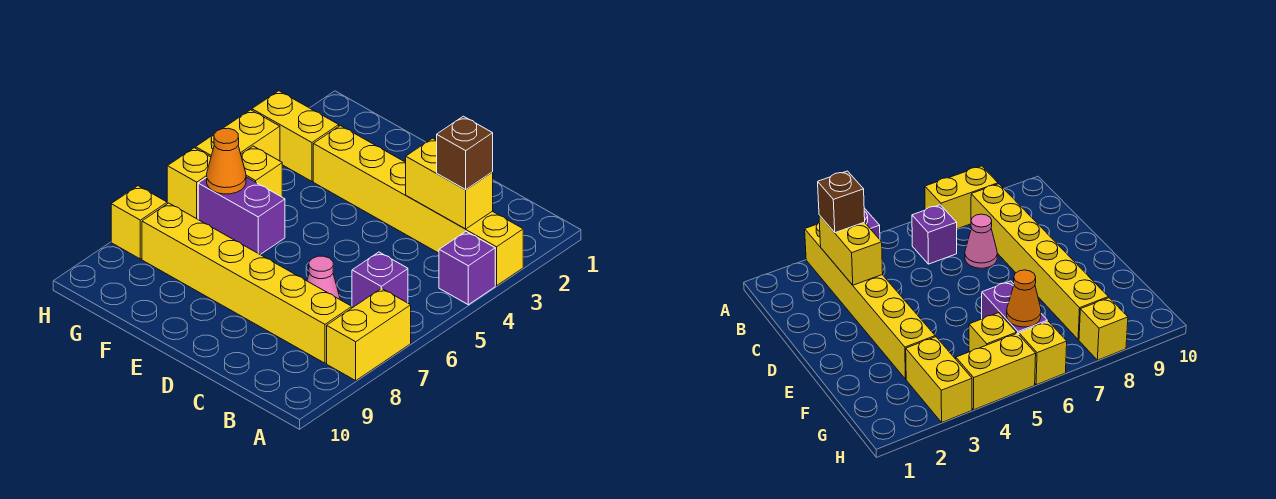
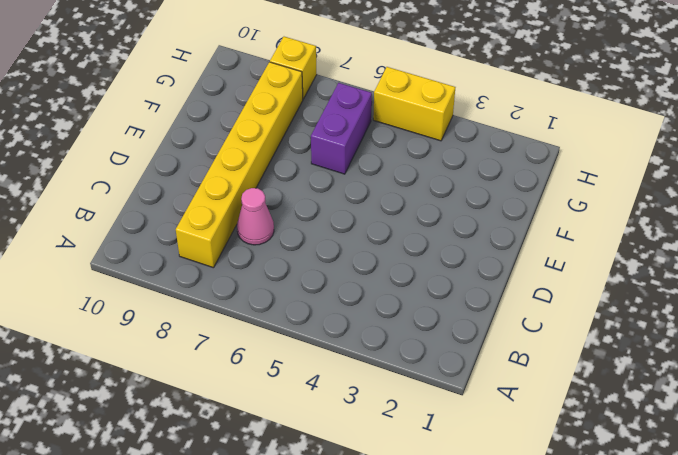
none -> yellow 1x6 brick [313,126,523,286]
none -> purple 1x1 brick [439,232,495,305]
none -> yellow 1x2 brick [327,288,411,381]

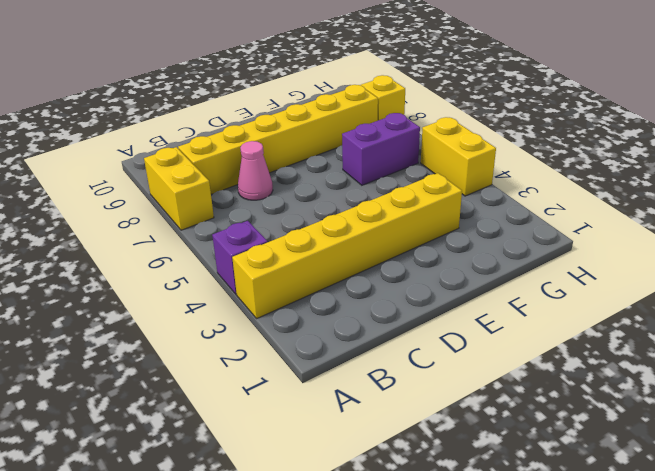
none -> purple 1x1 brick [352,252,408,308]
none -> yellow 1x2 brick [252,91,339,181]
none -> yellow 1x1 brick [241,146,282,197]

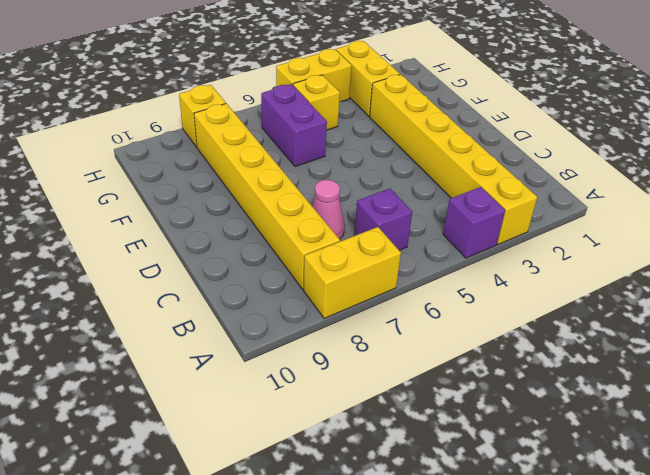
none -> yellow 1x1 brick [167,148,211,219]
none -> yellow 1x2 brick [406,138,493,229]
none -> orange 1x1 cone [207,128,246,194]

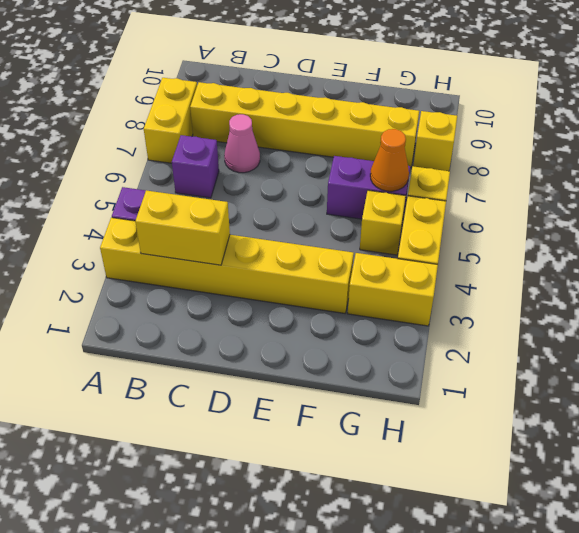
none -> brown 1x1 brick [437,116,493,190]

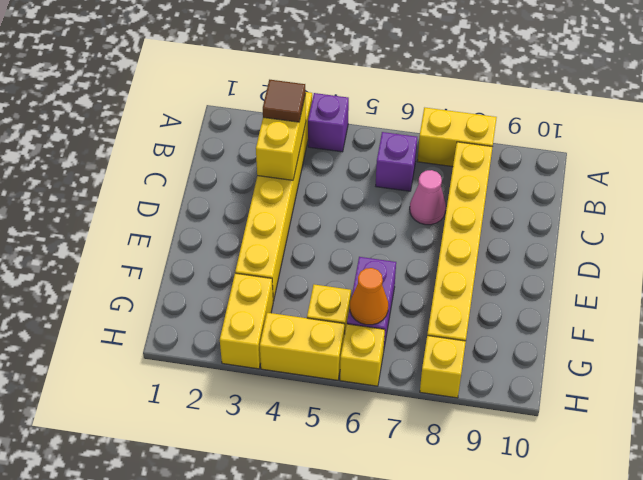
brown 1x1 tile [263,80,306,122] -> brown 1x1 brick [437,116,493,190]

